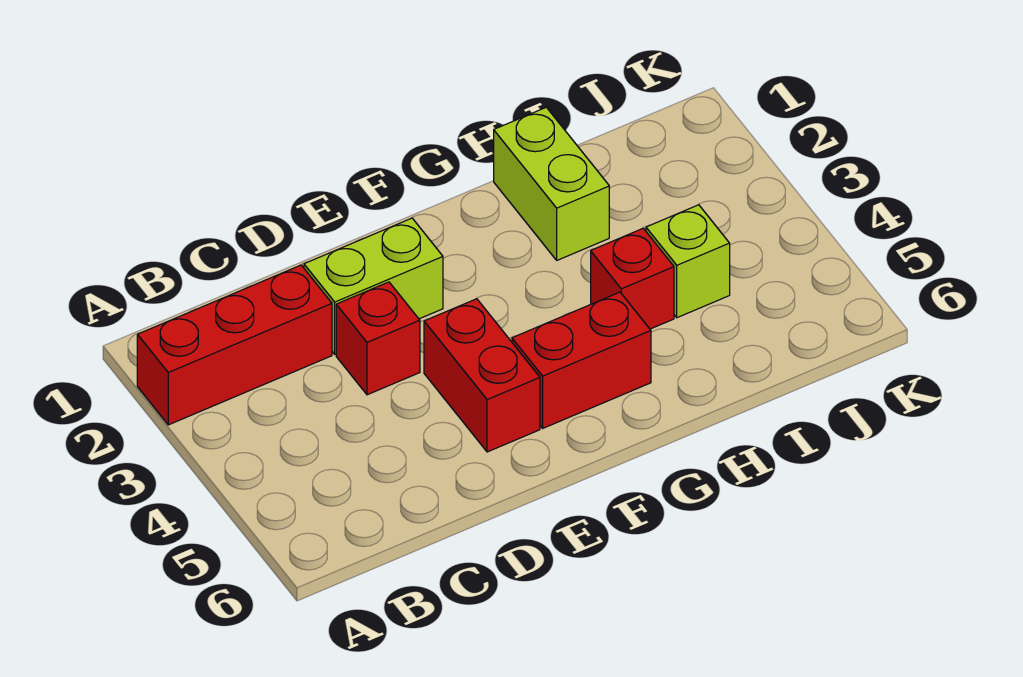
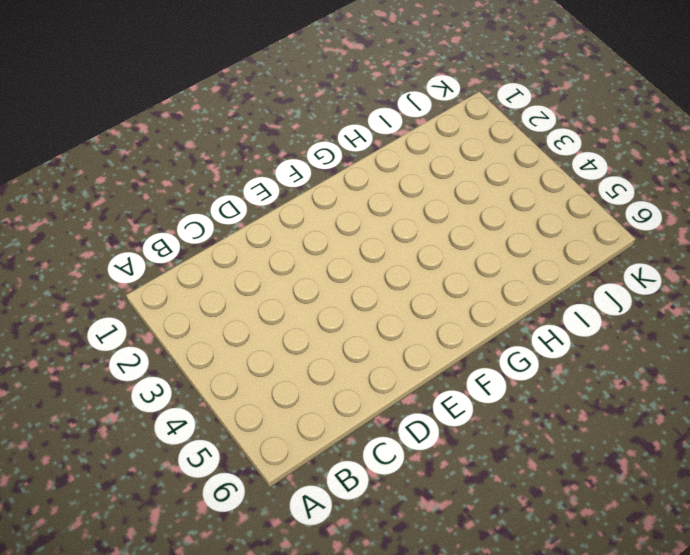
none -> red 1x3 brick [137,265,332,425]
none -> lime 1x2 brick [304,218,443,354]

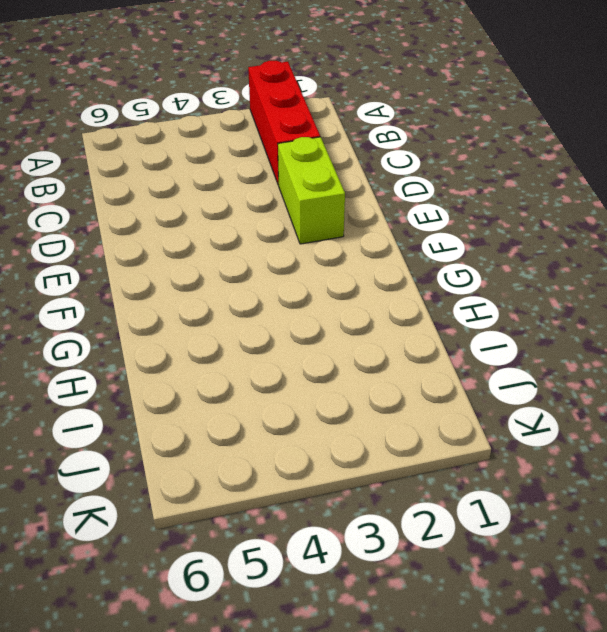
none -> red 1x1 brick [336,282,420,395]
none -> red 1x2 brick [424,299,540,452]

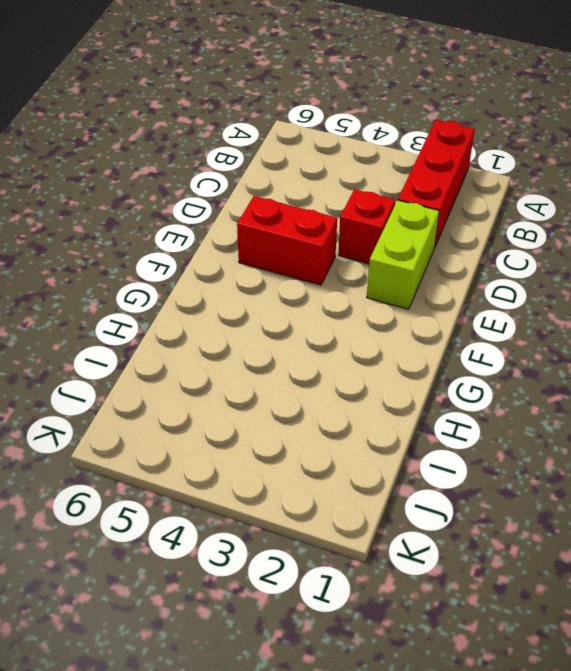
none -> red 1x2 brick [512,292,651,428]
none -> lime 1x2 brick [494,107,609,260]

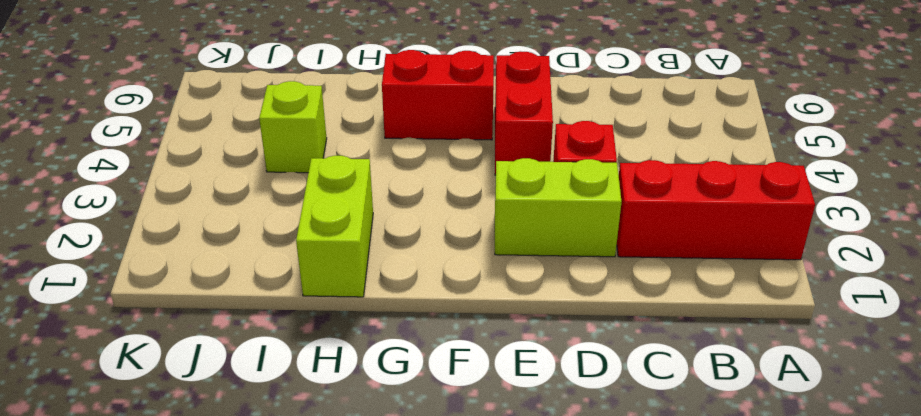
none -> red 1x1 brick [591,228,674,329]

